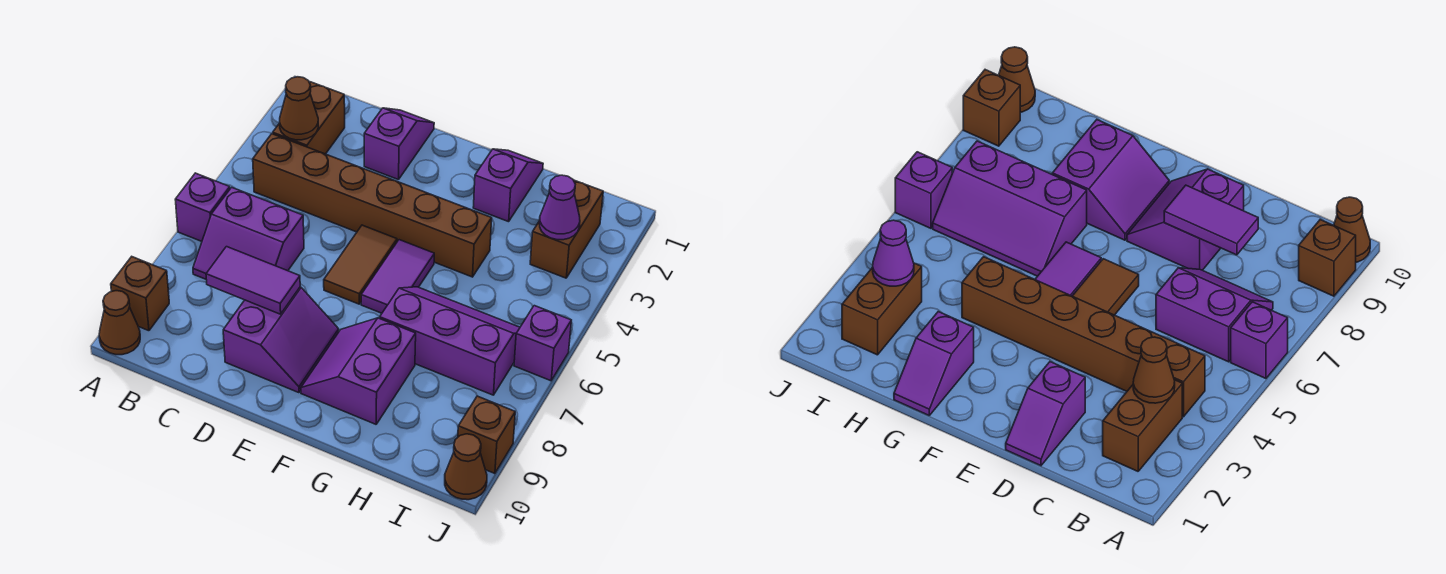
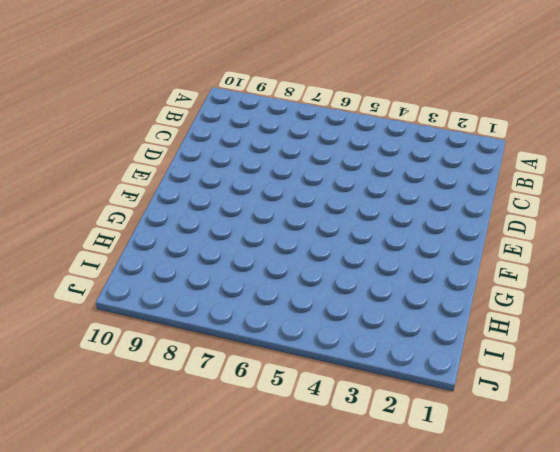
none -> purple 1x1 brick [175,173,230,241]
none -> brown 1x1 brick [111,257,169,331]
none -> brown 1x1 cone [99,291,140,355]

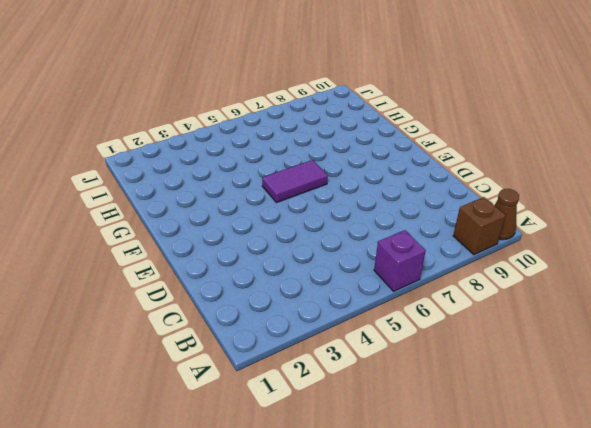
none -> brown 1x2 brick [273,82,345,154]
none -> brown 1x6 brick [253,134,492,277]
none -> purple 2x2 slope [193,187,304,279]

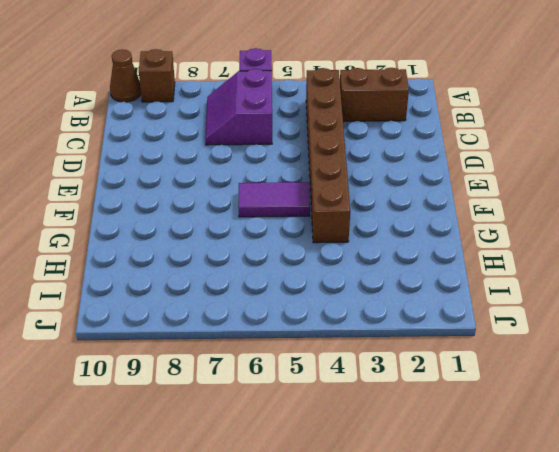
none -> purple 1x2 slope [364,108,434,180]
none -> purple 2x2 slope [223,287,339,393]
none -> brown 1x2 tile [324,225,397,304]

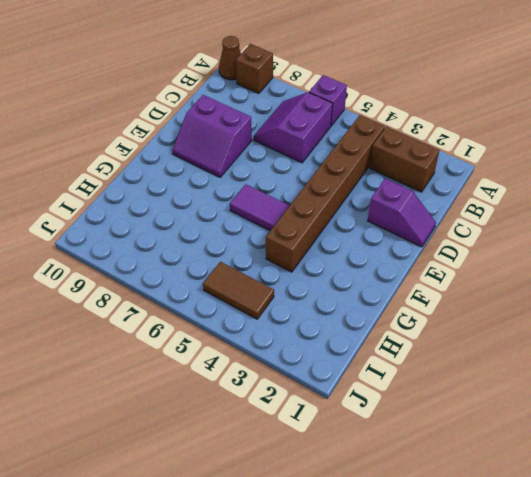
brown 1x2 tile [203,262,274,319] -> brown 1x2 tile moved to [324,225,397,304]
none -> purple 2x2 slope [301,318,416,424]
none -> purple 1x2 slope [473,149,543,222]
none -> purple 2x3 slope [380,287,520,395]

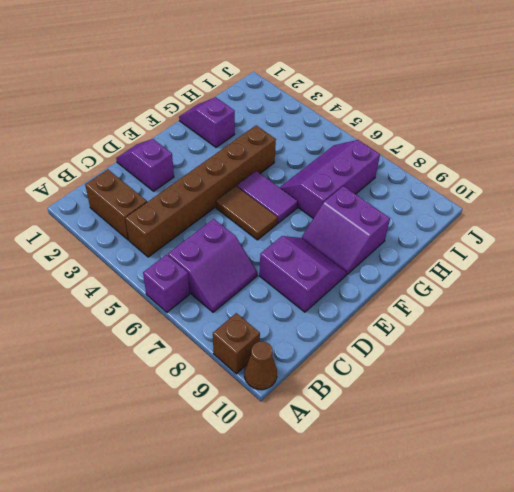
none -> brown 1x2 brick [530,180,603,278]
none -> purple 1x1 brick [514,306,571,381]
none -> brown 1x1 brick [458,396,515,474]

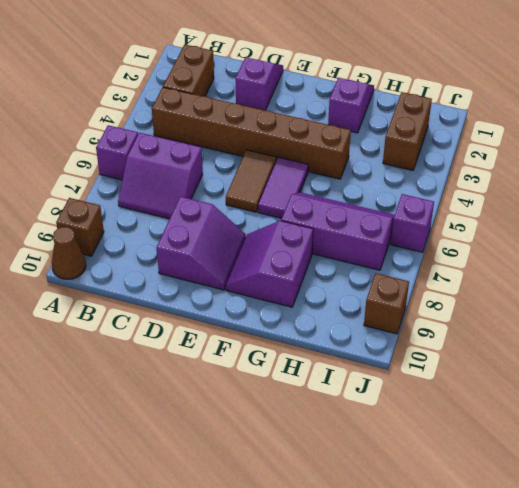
none -> brown 1x1 cone [445,434,487,500]
none -> brown 1x1 cone [280,77,318,140]
none -> purple 1x2 tile [206,247,300,314]

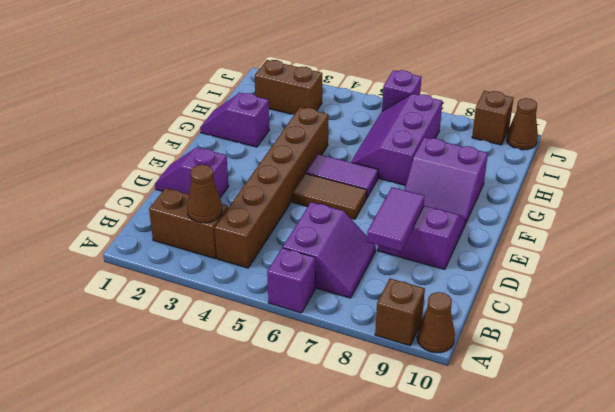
none -> purple 1x1 cone [539,175,580,240]

